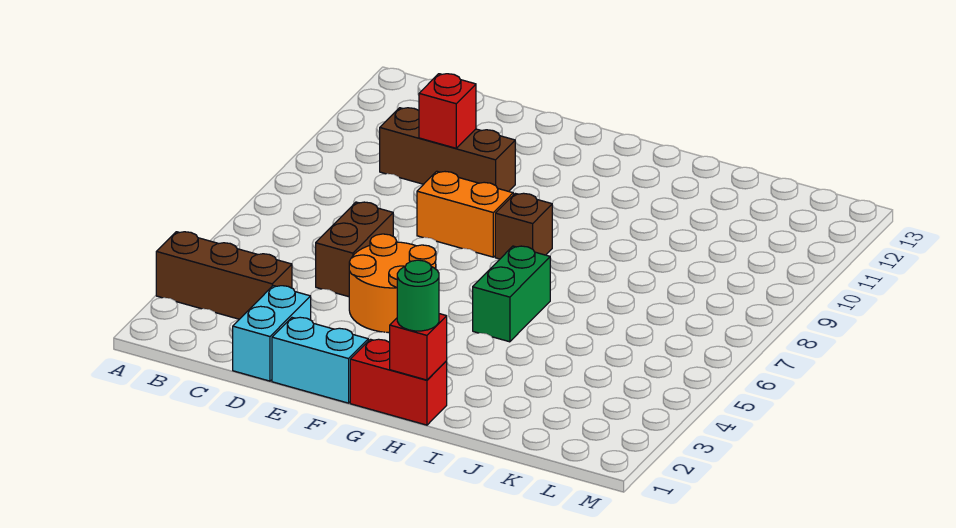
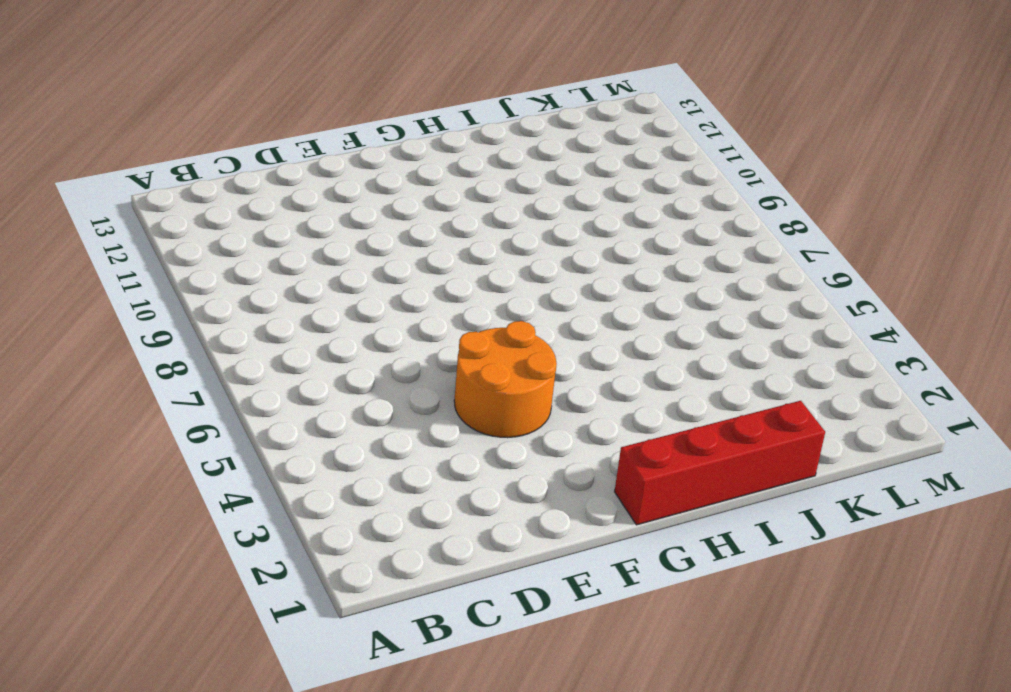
red 1x4 brick [615,401,825,525] -> red 1x2 brick [350,339,447,425]
none -> brown 1x3 brick [156,232,292,319]
none -> brown 1x3 brick [380,108,515,191]
none -> cyan 1x2 brick [233,286,311,381]

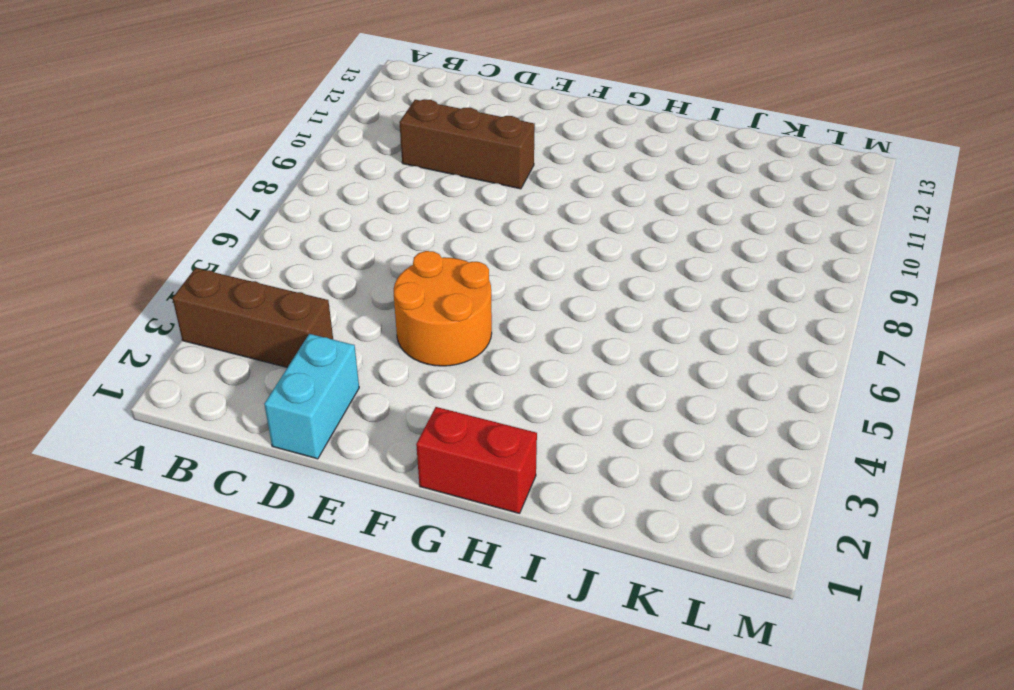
none -> brown 1x2 brick [316,202,393,297]
none -> cyan 1x2 brick [272,317,368,403]
none -> orange 1x2 brick [417,171,513,257]

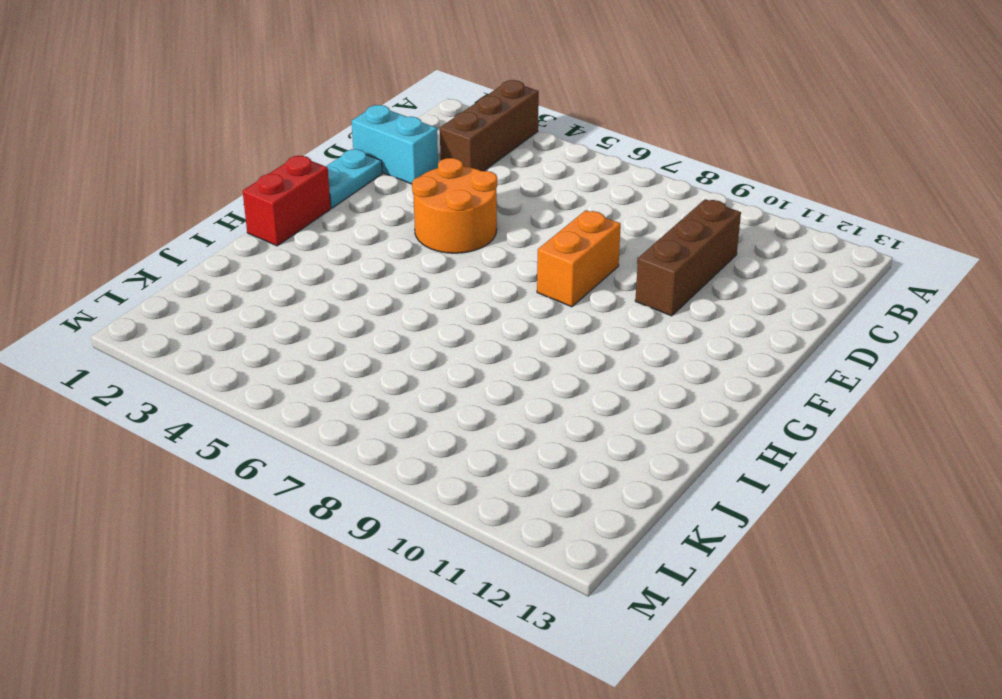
cyan 1x2 plate [326,149,382,208] -> cyan 1x2 brick [272,317,368,403]
none -> brown 1x2 brick [316,202,393,297]
none -> brown 1x1 brick [495,193,552,259]
none -> green 1x2 brick [473,246,550,342]

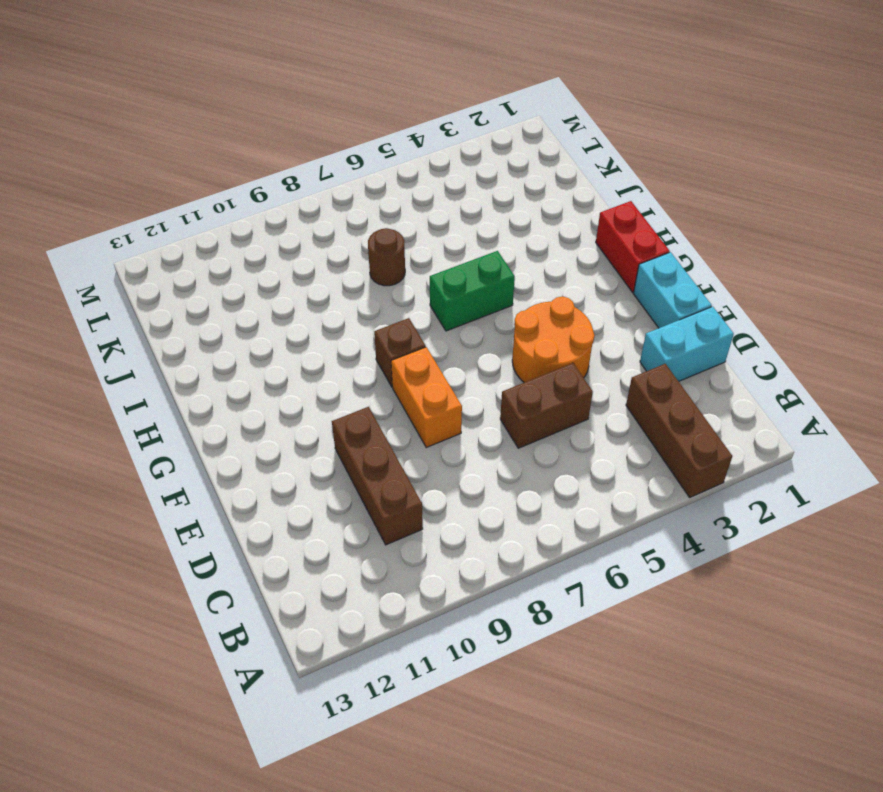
brown 1x1 round brick [368,228,405,286] -> none
none -> red 1x1 brick [419,74,476,148]
none -> red 1x1 brick [390,314,447,380]
none -> green 1x1 round brick [397,260,439,331]

